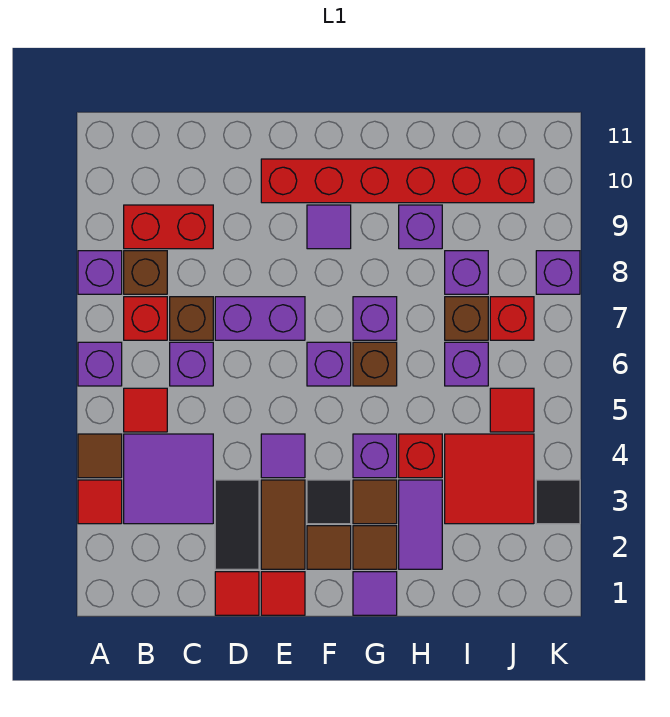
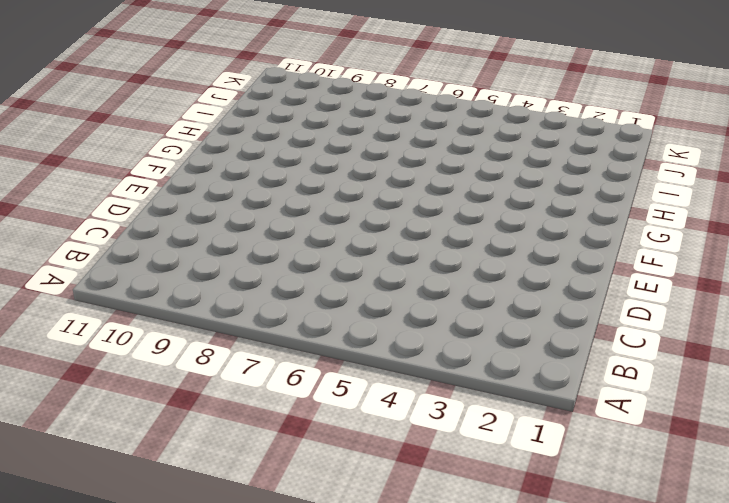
none -> red 1x1 tile [78,480,122,524]
none -> brown 1x1 tile [78,434,122,478]
none -> purple 1x1 brick [78,342,122,386]
none -> purple 1x1 brick [78,251,122,294]

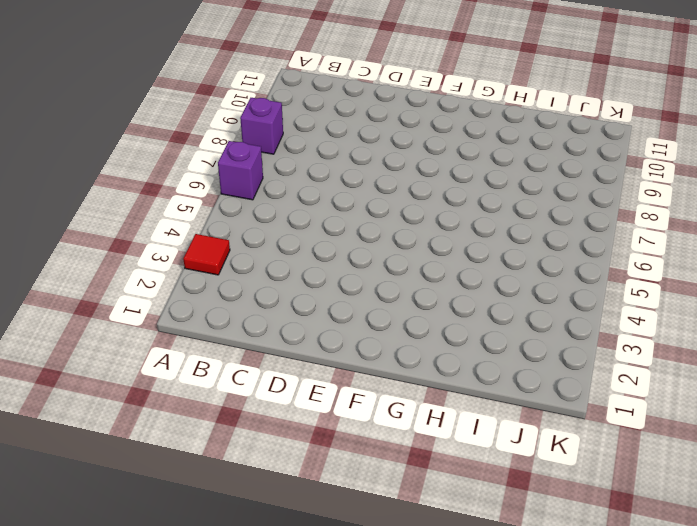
none -> brown 1x1 tile [78,434,122,478]
none -> purple 2x2 tile [124,434,213,524]
none -> red 1x1 tile [124,388,167,432]
none -> red 1x1 brick [124,297,167,340]

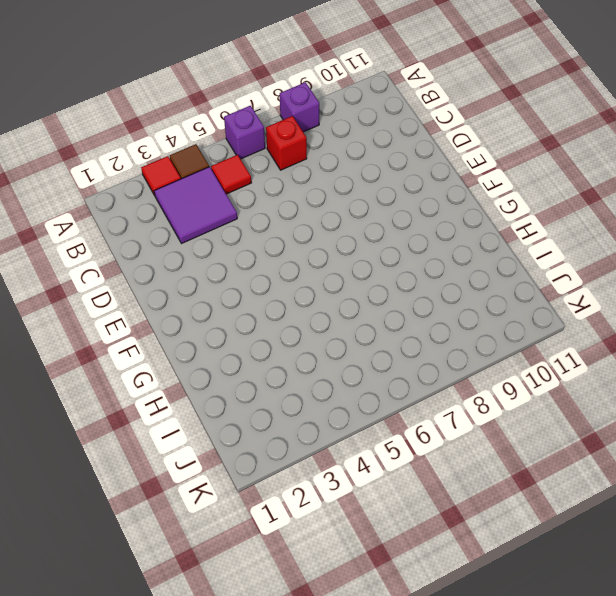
none -> brown 1x1 brick [124,251,167,294]
none -> red 1x2 brick [124,205,213,249]
none -> purple 1x1 brick [170,342,213,386]
none -> brown 1x1 brick [170,297,213,340]

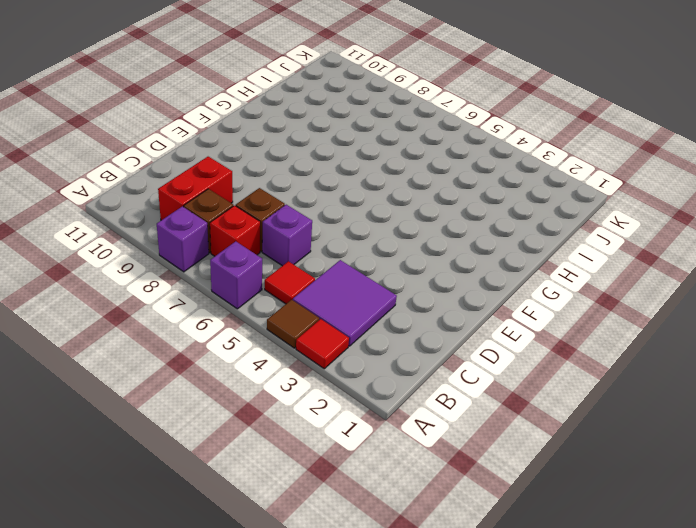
none -> red 1x1 tile [215,572,259,615]
none -> black 1x2 tile [215,480,259,569]
none -> purple 1x2 brick [215,297,305,340]
none -> red 1x1 tile [261,572,305,615]

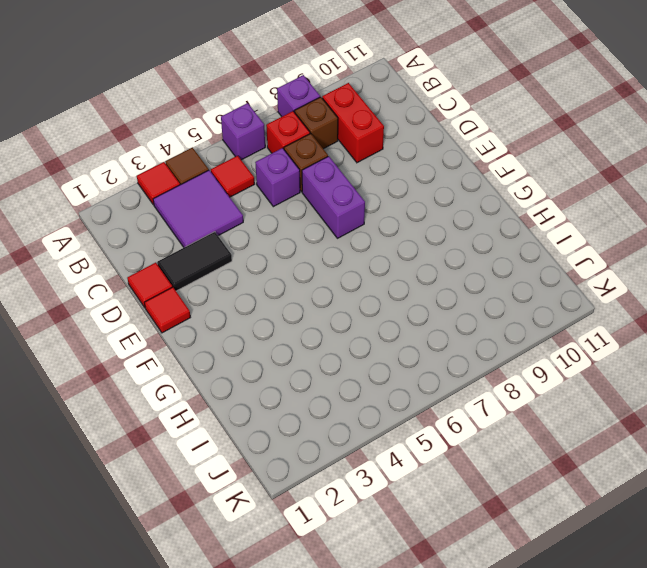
none -> brown 1x2 tile [261,480,305,569]
none -> purple 1x1 tile [261,434,305,478]
none -> red 1x6 brick [261,159,534,203]
none -> brown 1x1 tile [307,526,351,569]

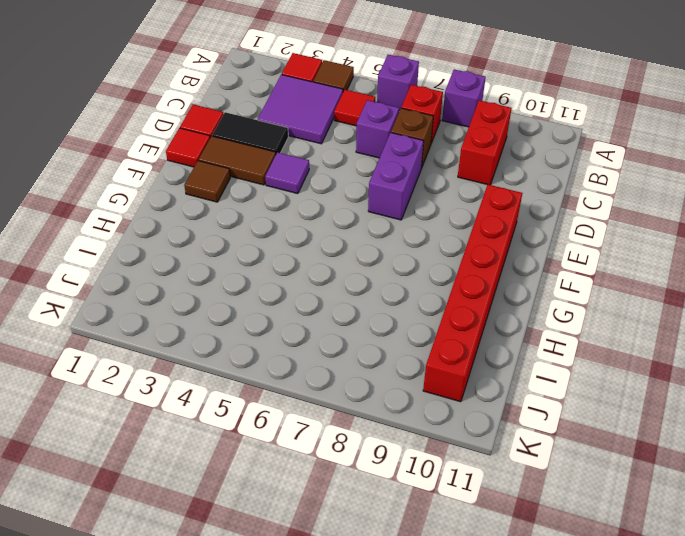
none -> brown 1x1 brick [124,251,167,294]
none -> black 1x1 tile [307,480,351,524]
none -> purple 1x1 brick [307,342,351,386]
none -> purple 1x1 tile [307,205,351,249]

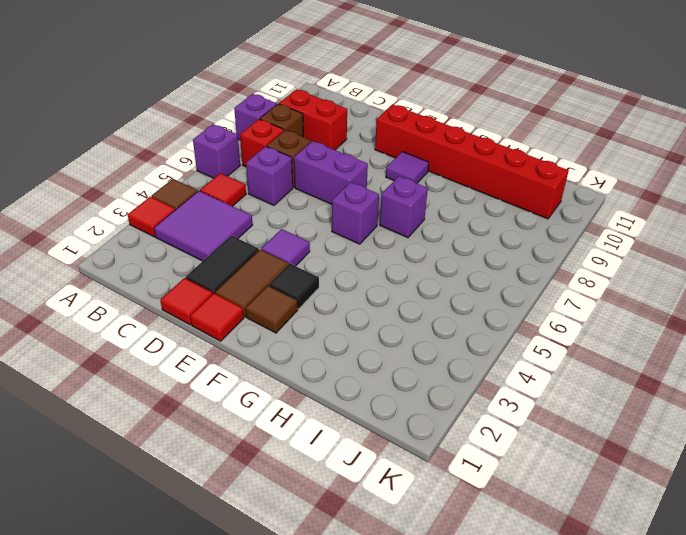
none -> purple 1x1 tile [353,572,397,615]
none -> brown 1x1 tile [353,526,397,569]
none -> brown 1x1 tile [353,480,397,524]
none -> purple 1x1 brick [353,434,397,478]

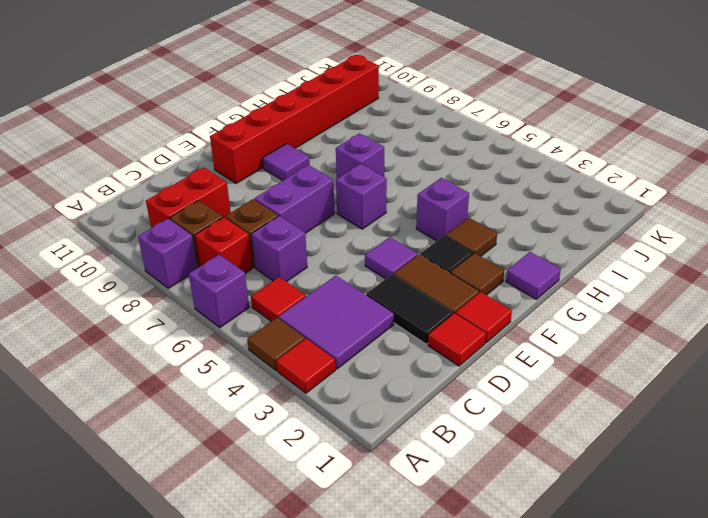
none -> brown 1x1 tile [353,526,397,569]
none -> brown 1x1 brick [353,342,397,386]
none -> purple 1x2 tile [399,480,442,569]
none -> red 1x1 brick [399,434,442,478]

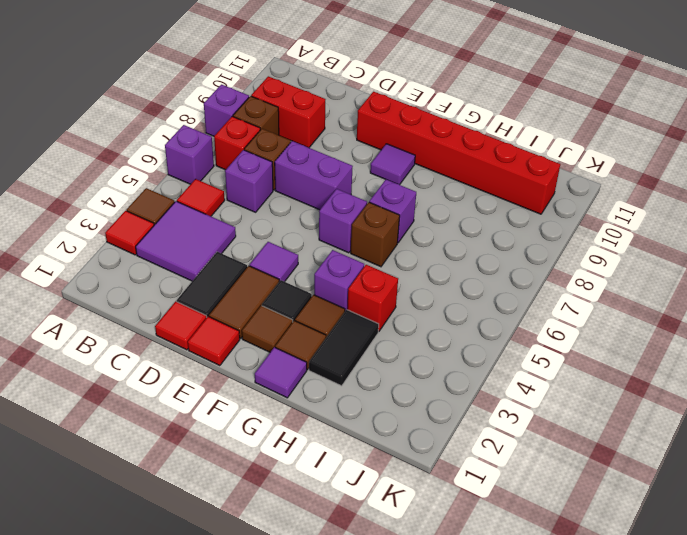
black 1x2 tile [309,310,379,386] -> purple 1x2 tile [399,480,442,569]
none -> purple 1x1 brick [399,205,442,249]
none -> red 2x2 tile [445,434,534,524]
none -> purple 1x1 brick [445,342,488,386]
none -> brown 1x1 brick [445,297,488,340]

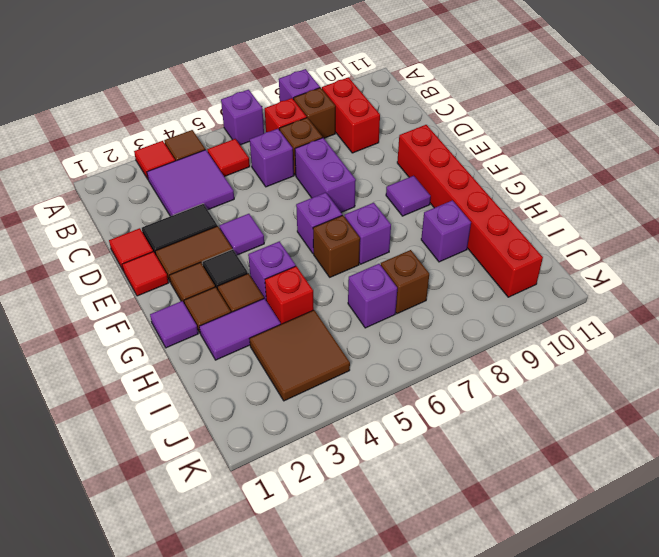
brown 2x2 tile [250,310,350,401] -> red 2x2 tile [445,434,534,524]
none -> purple 1x1 brick [445,251,488,294]
none -> red 1x1 tile [490,388,534,432]
none -> red 1x1 brick [490,297,534,340]
none -> black 1x1 tile [536,480,580,524]

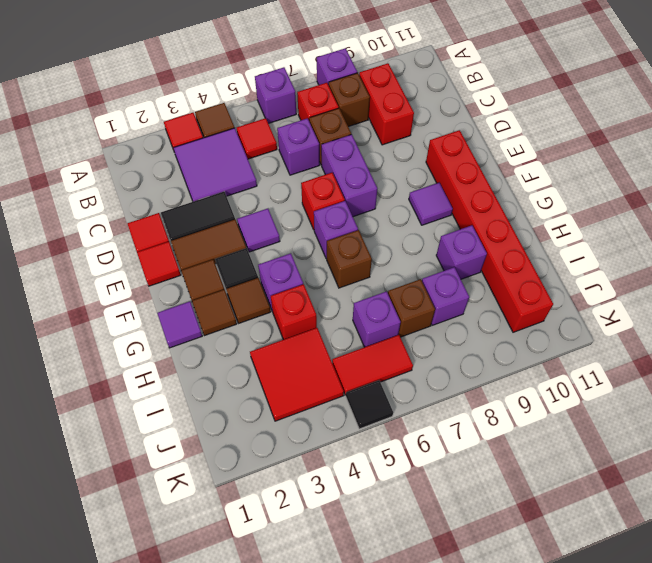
red 1x1 brick [301,173,345,229] -> red 1x1 brick moved to [490,297,534,340]
red 1x2 tile [332,335,413,395] -> red 1x1 tile [490,388,534,432]
black 1x1 tile [346,380,393,429] -> black 1x1 tile moved to [536,480,580,524]
none -> purple 1x1 brick [353,297,397,340]
none -> purple 1x2 tile [399,480,442,569]
none -> purple 1x1 brick [536,251,580,294]

